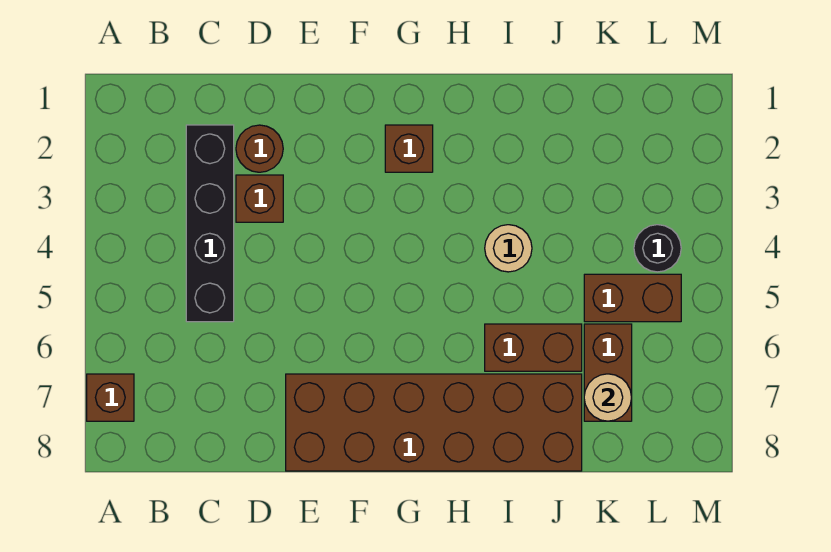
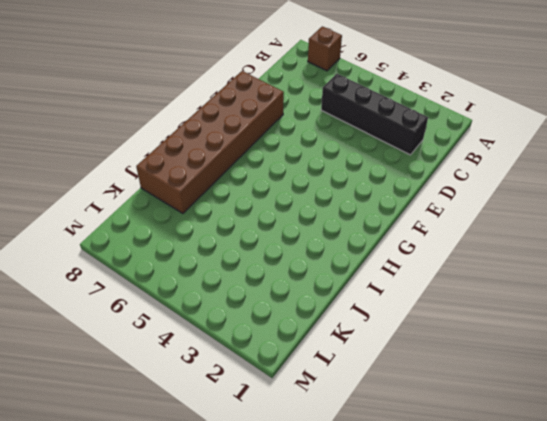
none -> brown 1x1 round brick [236,125,283,172]
none -> brown 1x1 brick [236,175,283,222]
none -> brown 1x1 brick [385,125,433,172]

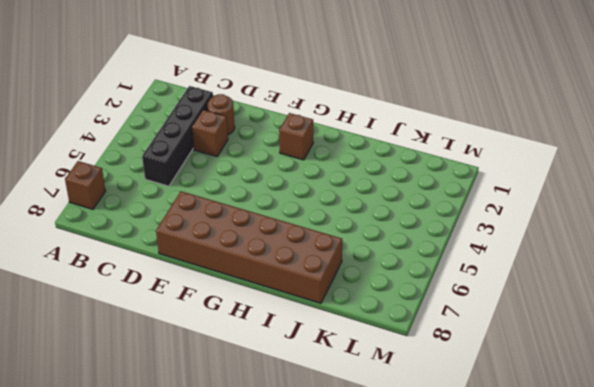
none -> tan 1x1 round brick [485,225,532,272]
none -> brown 1x2 brick [485,324,582,371]
none -> brown 1x2 brick [584,274,681,322]

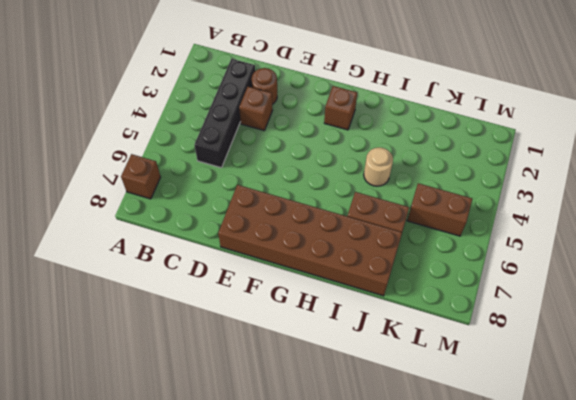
none -> brown 1x2 brick [584,324,632,421]
none -> black 1x1 round brick [634,225,681,272]
none -> tan 1x1 round brick [584,374,632,421]

